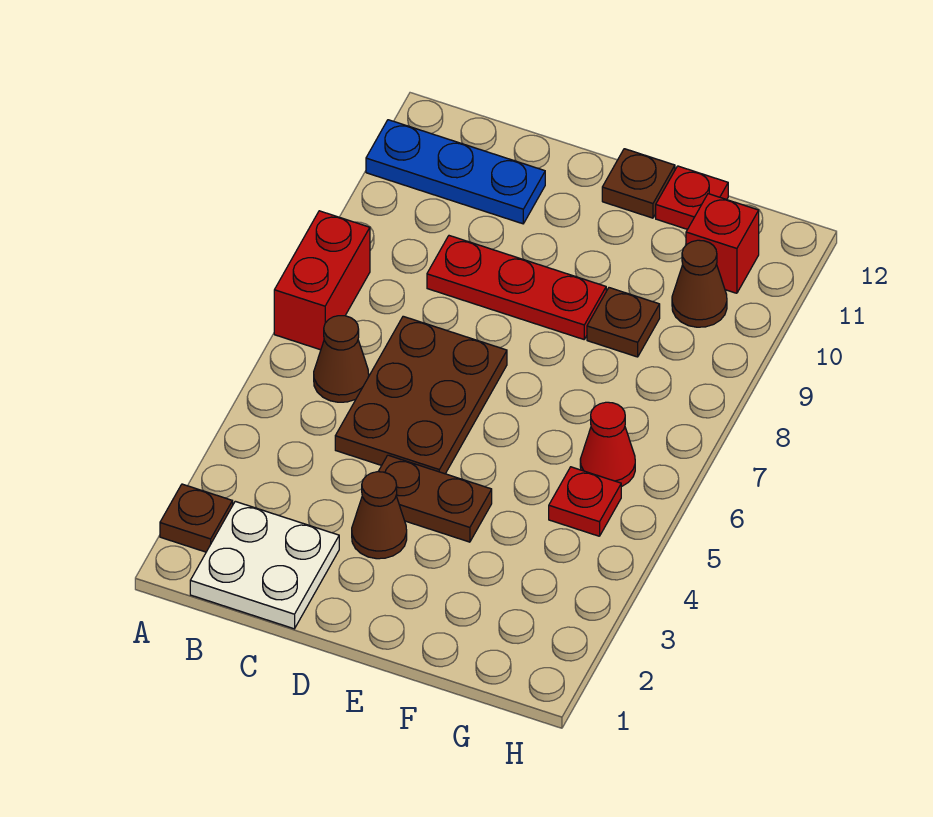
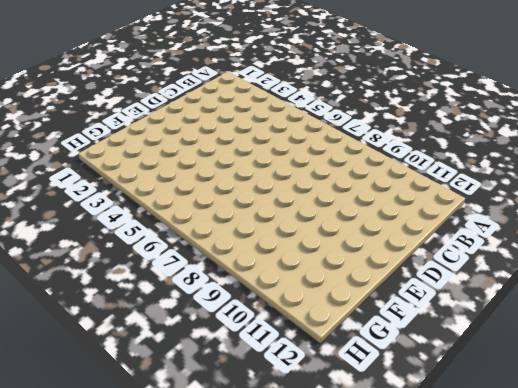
none -> brown 1x1 plate [160,484,233,552]
none -> red 1x2 brick [274,211,370,350]
none -> blue 1x3 plate [366,120,545,224]

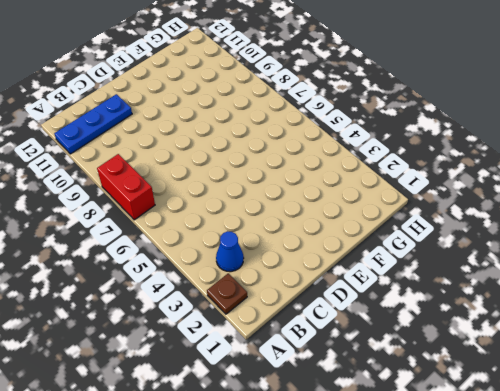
blue 1x1 cone [216,231,244,272] -> none
none -> white 2x2 plate [190,501,339,629]
none -> brown 1x1 cone [314,316,369,402]
none -> brown 2x3 plate [335,316,507,474]

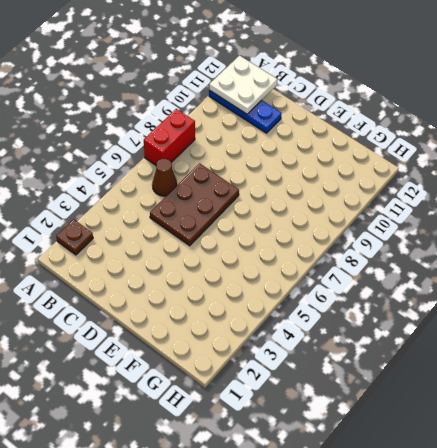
white 2x2 plate [209,56,277,114] -> white 2x2 plate moved to [190,501,339,629]
none -> red 1x3 plate [427,236,606,339]
none -> brown 1x1 cone [352,472,407,559]
none -> brown 1x2 plate [378,455,492,542]

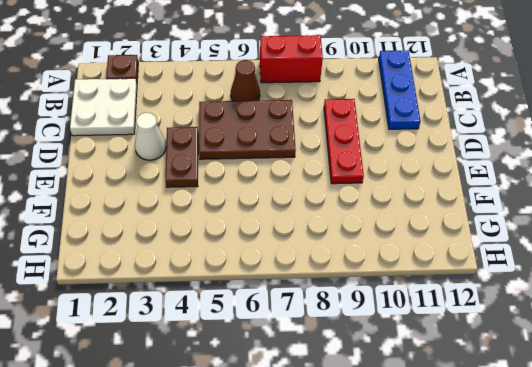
white 1x1 cone [135,113,166,160] -> brown 1x1 cone [352,472,407,559]
none -> brown 1x1 plate [602,149,675,218]
none -> brown 1x1 plate [587,288,660,357]
none -> red 1x1 plate [656,166,728,229]

